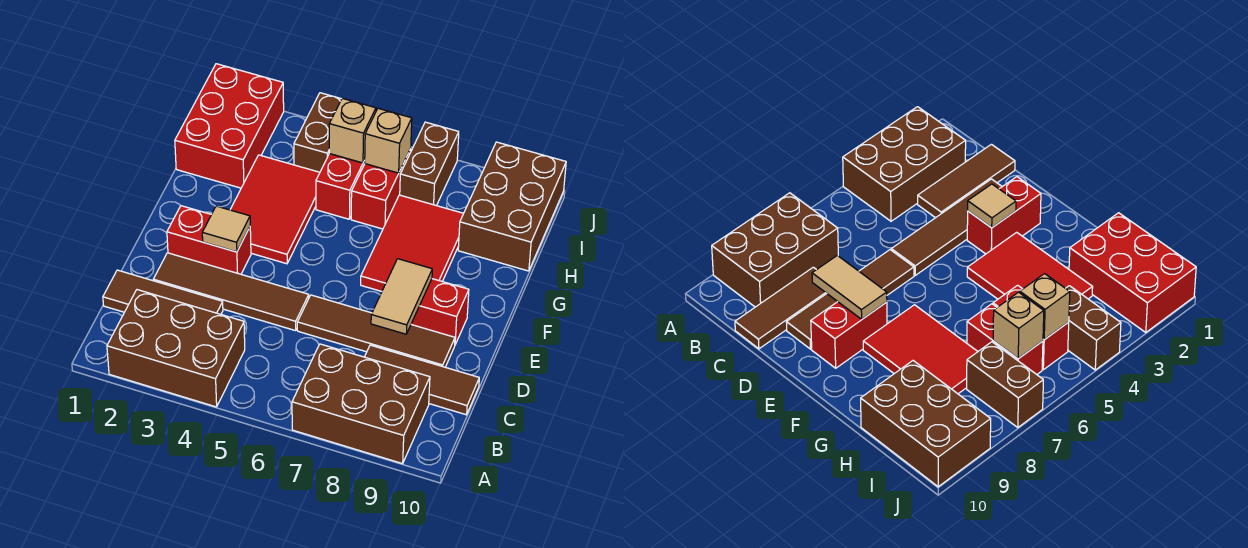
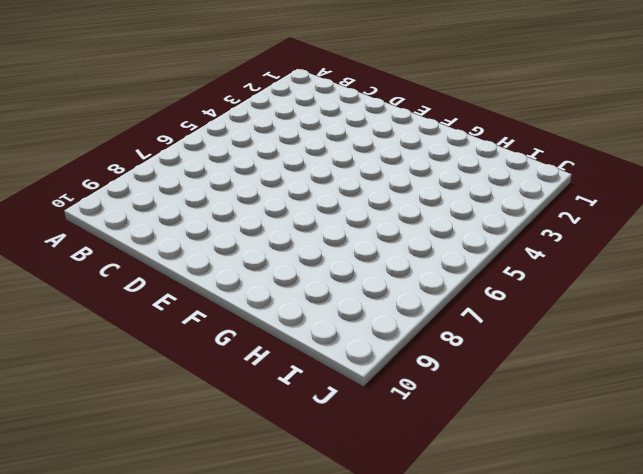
none -> brown 2x3 brick [107,290,245,407]
none -> brown 2x3 brick [292,344,430,464]
none -> brown 1x3 tile [103,270,223,314]

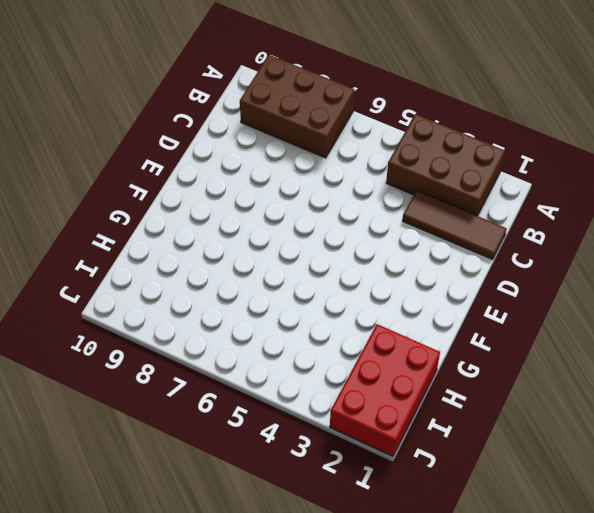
none -> brown 1x3 tile [365,345,479,415]
none -> brown 1x4 tile [153,253,309,331]
none -> brown 1x4 tile [297,295,455,367]

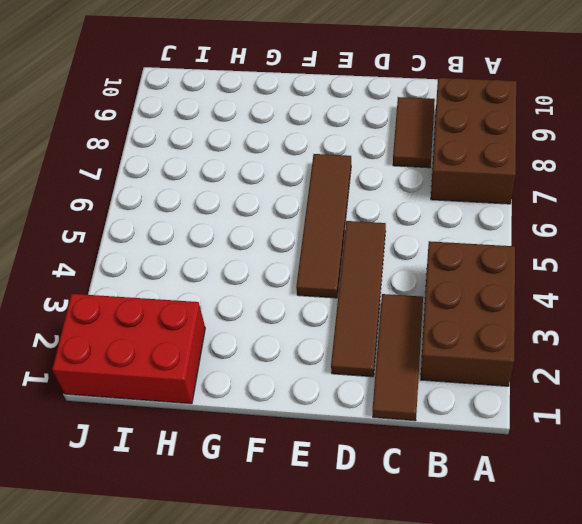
brown 1x2 tile [393,97,435,168] -> brown 1x3 tile [365,345,479,415]
brown 1x4 tile [296,154,351,298] -> brown 1x4 tile moved to [297,295,455,367]
none -> red 1x2 brick [167,206,251,274]
none -> red 1x2 brick [411,279,469,344]
none -> red 2x3 tile [230,155,320,264]

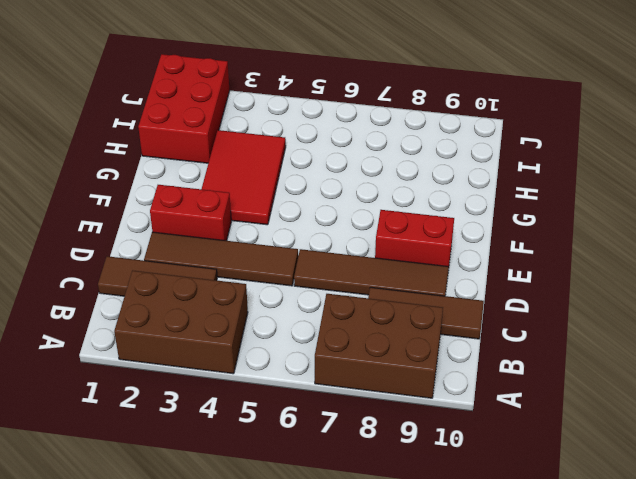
none -> red 2x3 tile [361,195,463,291]
none -> red 1x2 brick [316,154,365,219]
none -> red 1x2 brick [351,149,411,229]

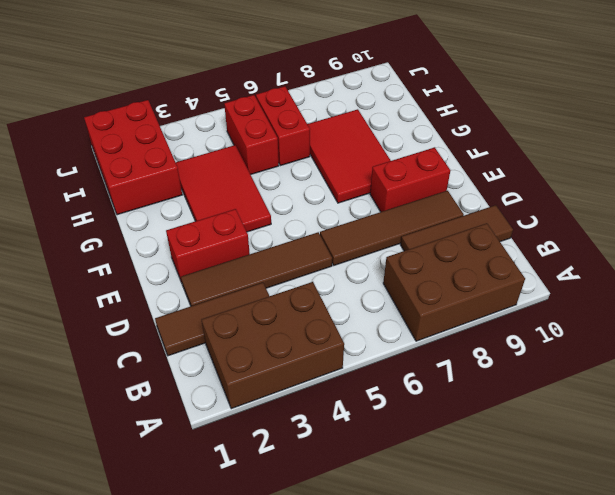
none -> brown 2x3 brick [458,142,566,271]
none -> brown 1x2 brick [294,93,341,172]
none -> brown 1x2 brick [400,122,459,206]

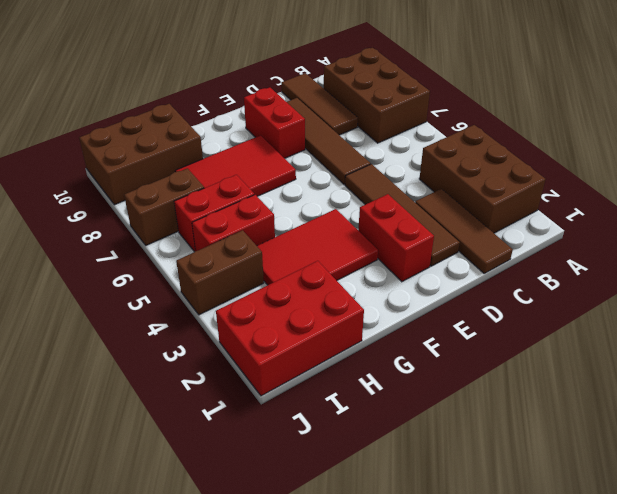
none -> tan 1x2 tile [371,259,432,334]
none -> tan 1x1 tile [202,206,250,252]
none -> tan 1x1 brick [329,98,376,163]

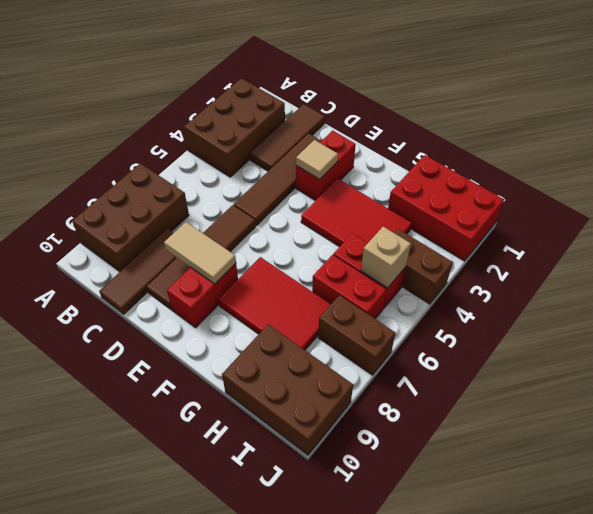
none -> tan 1x1 brick [364,108,412,173]

